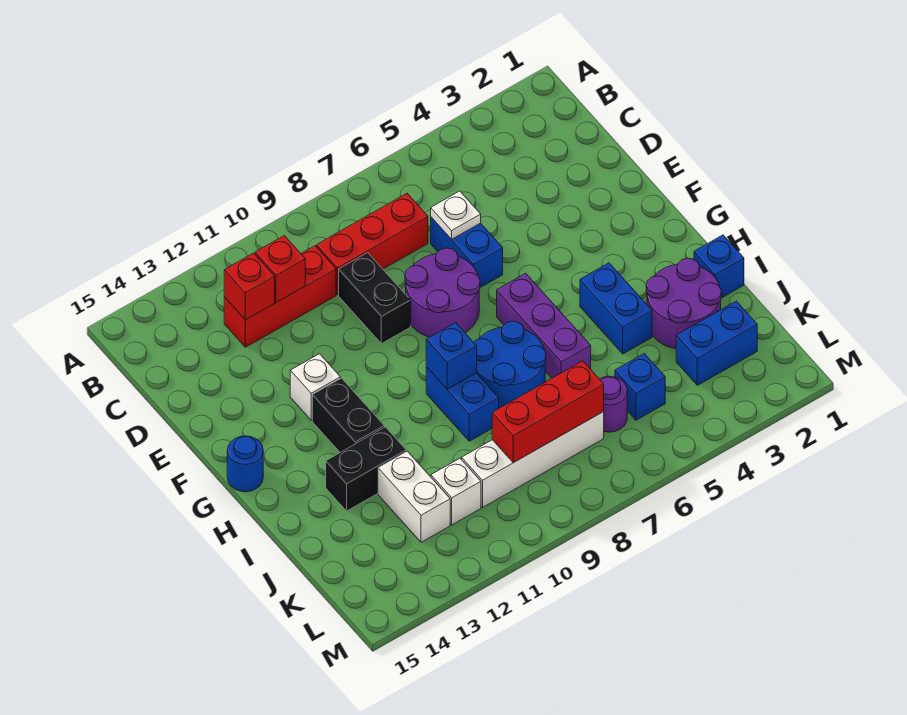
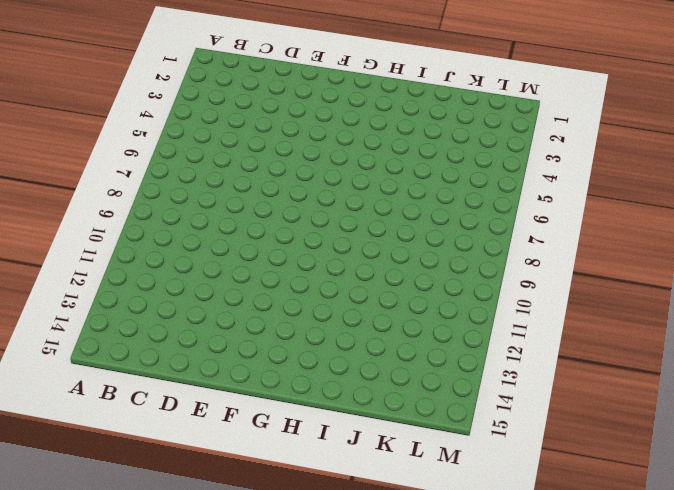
none -> red 1x3 brick [317,193,428,295]
none -> red 1x3 brick [224,246,336,347]
none -> blue 1x2 brick [431,217,503,288]

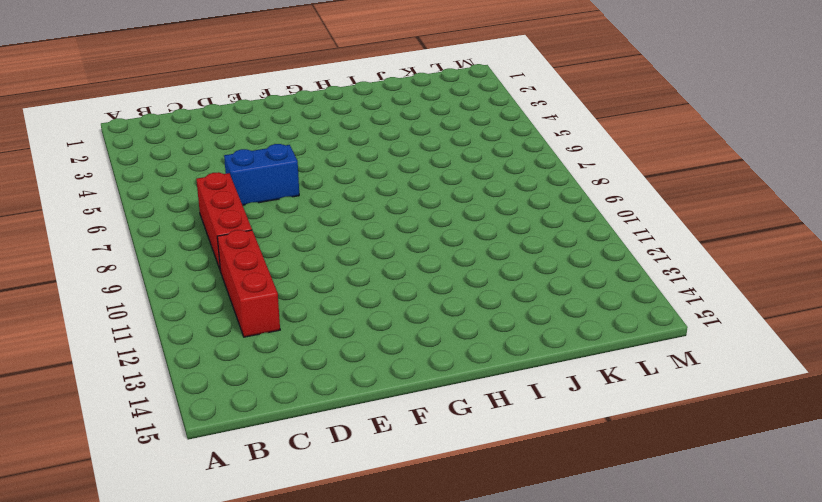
none -> black 1x2 brick [339,253,411,344]
none -> purple 2x2 round brick [405,248,480,337]
none -> white 1x1 brick [290,354,341,420]

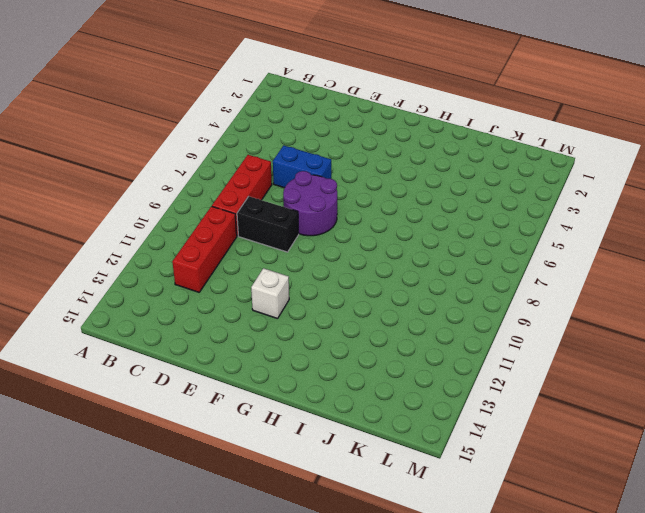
none -> purple 1x3 brick [497,273,591,378]
none -> black 1x2 brick [312,378,384,452]
none -> blue 1x1 round brick [227,436,263,492]

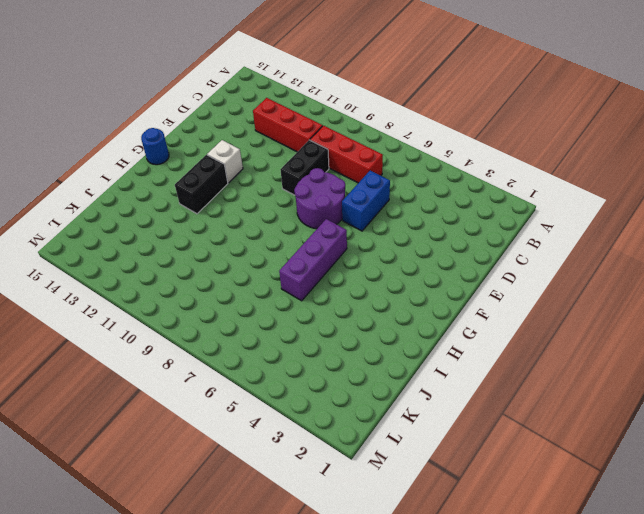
none -> blue 1x2 brick [580,263,652,354]
none -> blue 2x2 round brick [474,321,546,408]
none -> blue 1x2 brick [426,367,499,441]

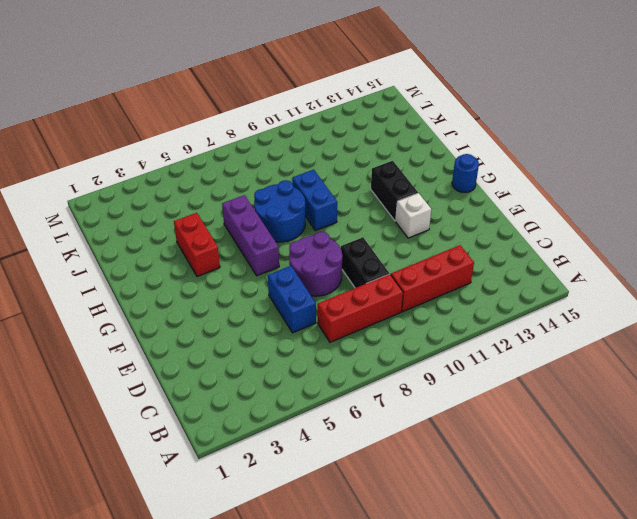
red 1x2 brick [174,213,220,276] -> blue 1x2 brick [580,263,652,354]
none -> blue 1x1 brick [694,235,744,298]
none -> purple 2x2 round brick [646,258,722,349]
none -> black 1x2 brick [326,427,406,511]

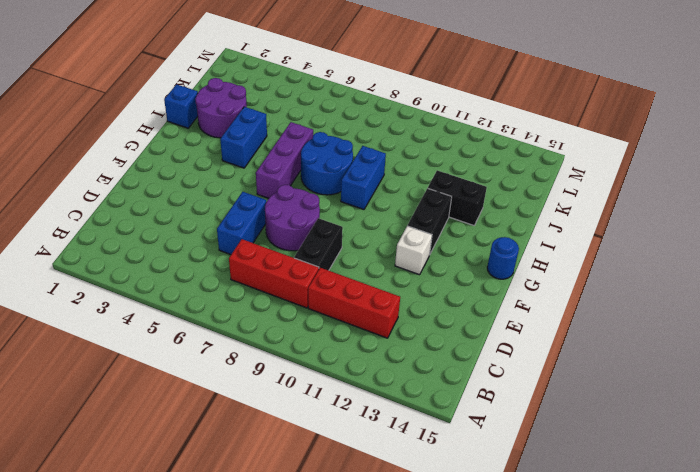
none -> white 1x2 brick [378,451,450,542]
none -> blue 1x2 brick [676,301,757,385]
none -> blue 1x1 brick [615,354,665,420]

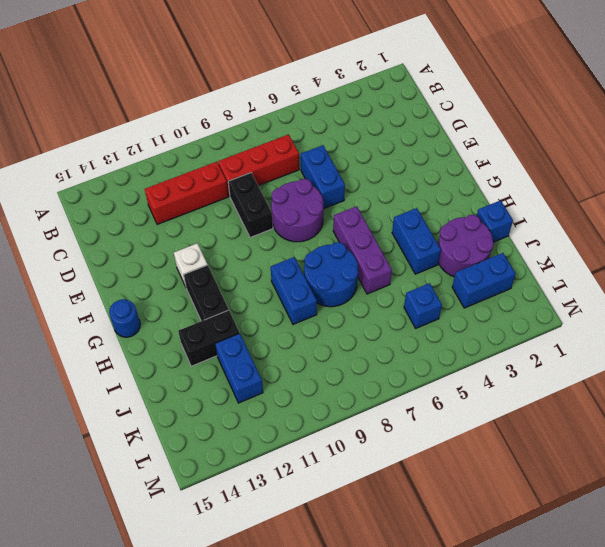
blue 1x2 brick [215,333,263,403] -> white 1x2 brick [378,451,450,542]
none -> purple 1x1 round brick [600,377,627,432]
none -> white 1x4 brick [462,412,604,507]
none -> white 1x1 brick [431,458,481,525]

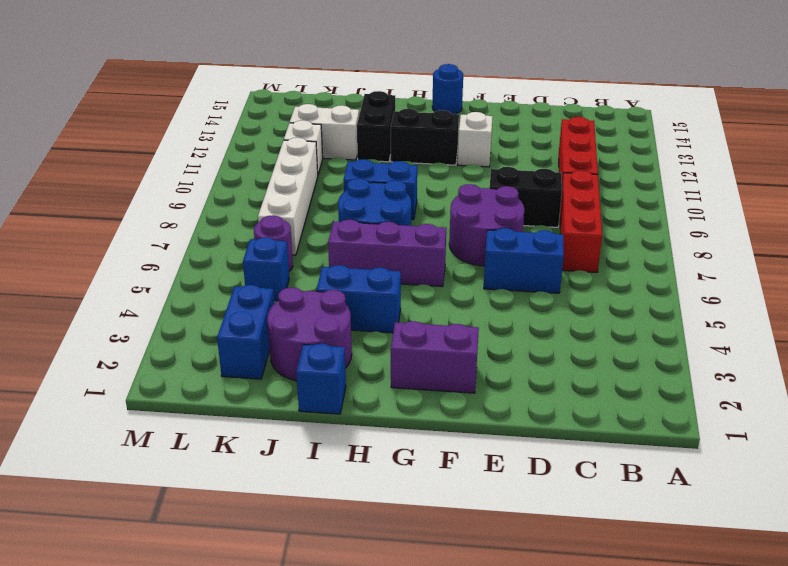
purple 1x2 brick [391,321,479,393] -> none
none -> red 1x1 brick [255,236,305,302]
none -> red 1x1 brick [224,253,275,320]
none -> white 1x1 plate [431,191,481,240]

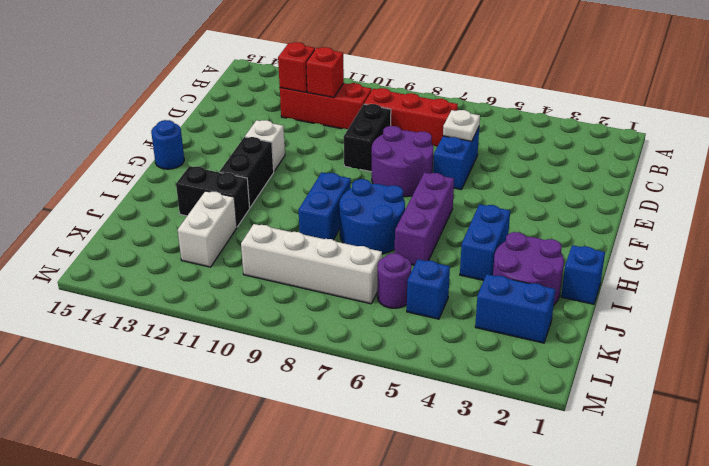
none -> white 1x1 brick [431,458,481,525]
none -> blue 1x1 brick [426,323,477,389]
none -> red 1x3 brick [492,361,604,463]

